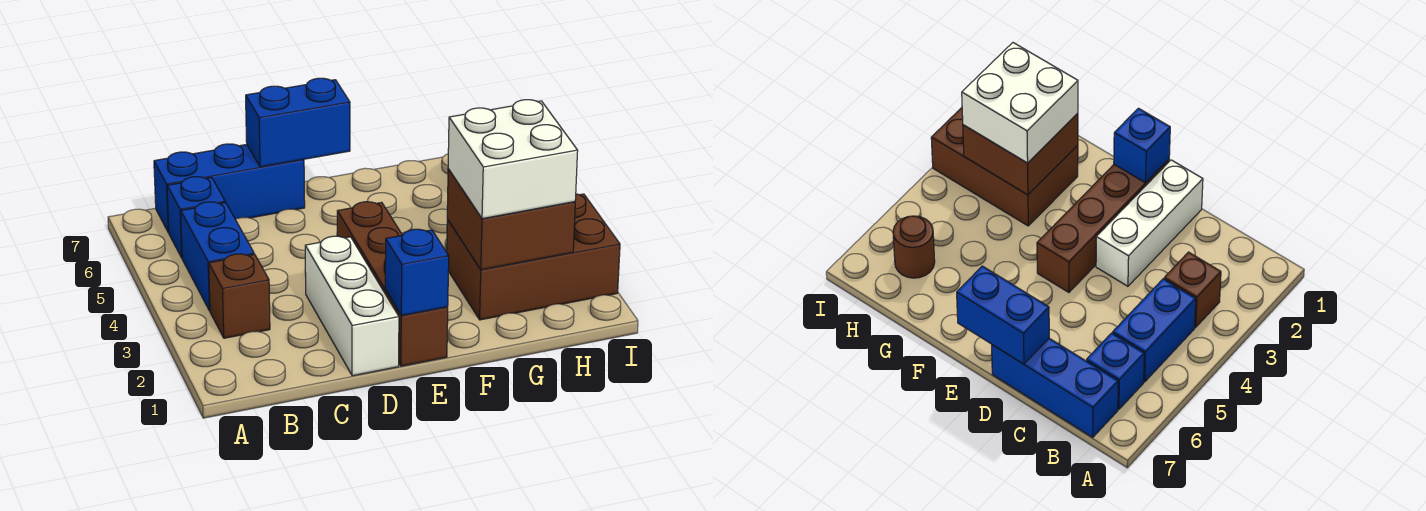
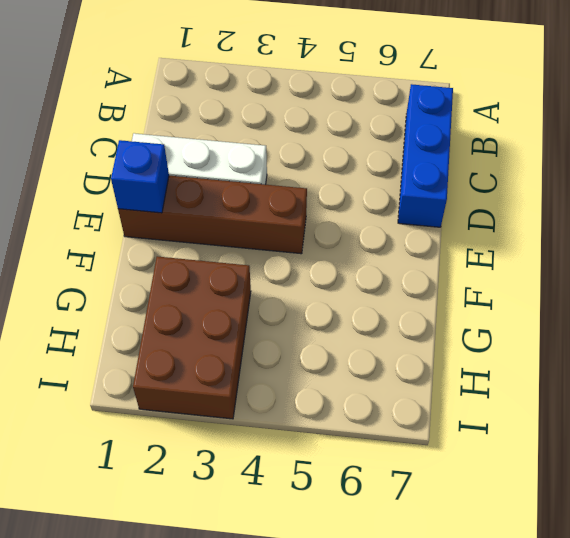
none -> brown 1x1 brick [209,254,270,338]
none -> blue 1x2 brick [181,202,254,311]
none -> blue 1x1 brick [167,177,225,258]

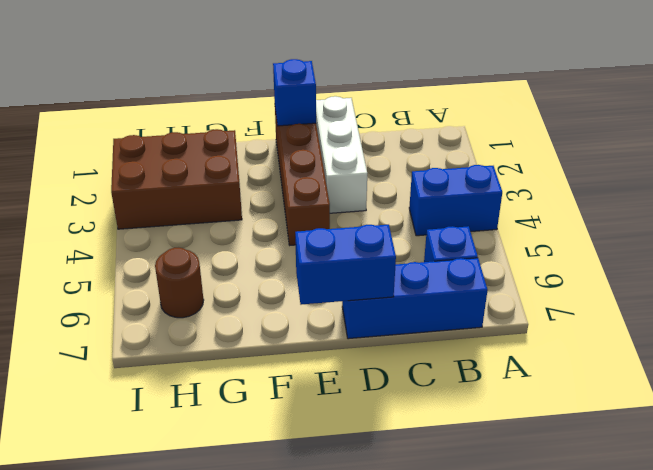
blue 1x2 brick [409,165,502,236] -> blue 1x2 brick turned to [181,202,254,311]
none -> brown 1x1 brick [209,254,270,338]
none -> brown 2x2 brick [447,169,575,270]
none -> white 2x2 brick [448,100,578,219]

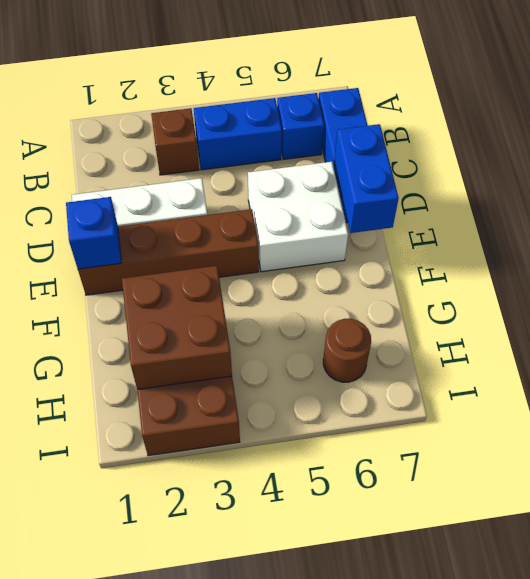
white 2x2 brick [248,162,348,272] -> white 2x2 brick moved to [448,100,578,219]

